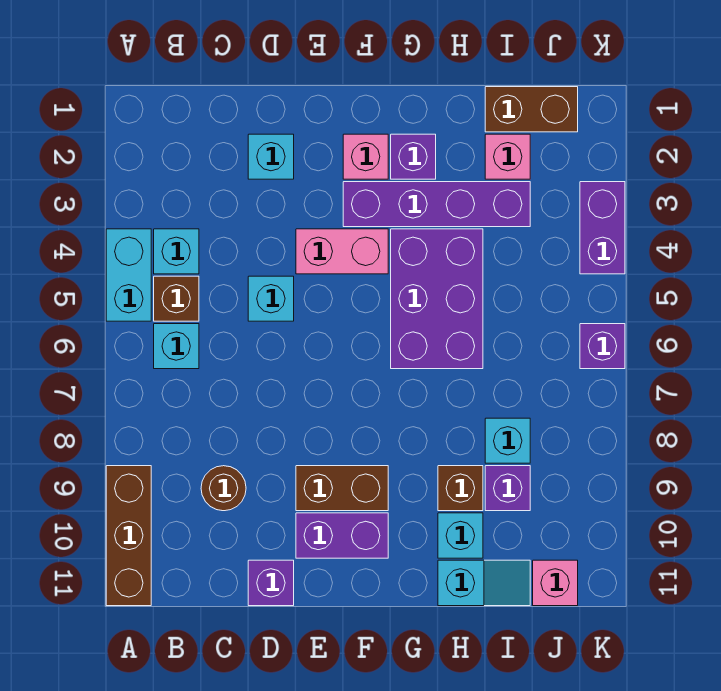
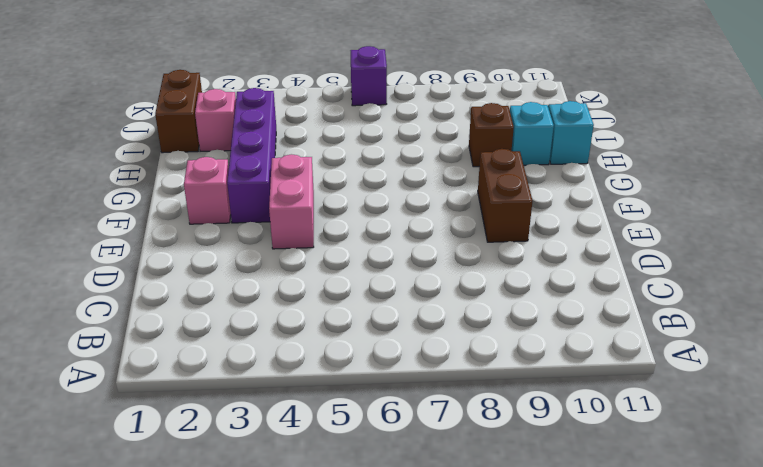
none -> cyan 1x2 brick [106,229,151,321]
none -> brown 1x3 brick [106,466,151,606]
none -> cyan 1x1 brick [154,229,199,274]

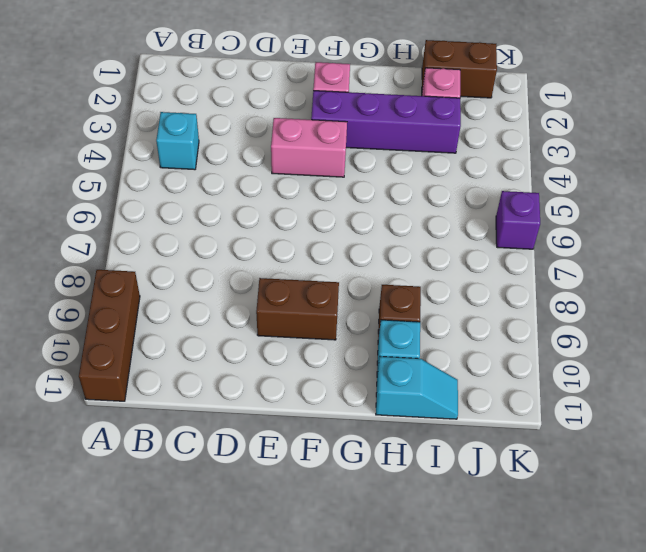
none -> cyan 1x2 brick [106,229,151,321]
none -> brown 1x1 brick [154,276,199,321]
none -> cyan 1x1 brick [154,324,199,369]

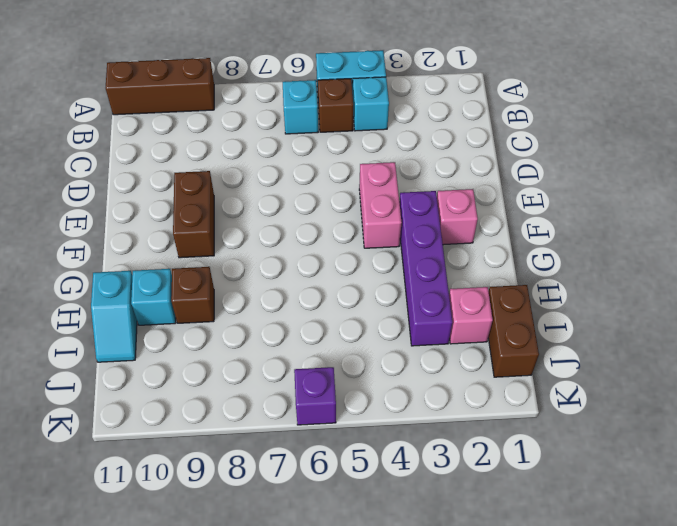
none -> brown 1x1 round brick [201,466,246,511]
none -> cyan 1x1 brick [248,134,294,179]
none -> cyan 1x1 brick [248,276,294,321]

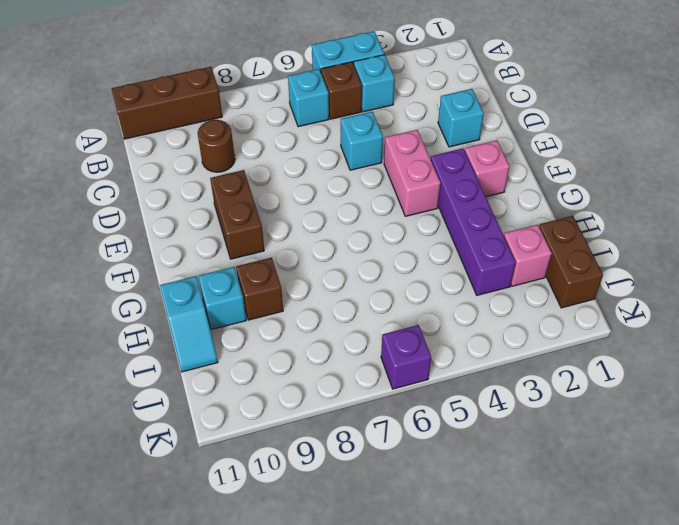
none -> purple 1x1 brick [248,560,294,606]
none -> purple 1x2 brick [296,513,388,558]
none -> purple 1x1 brick [391,134,436,179]

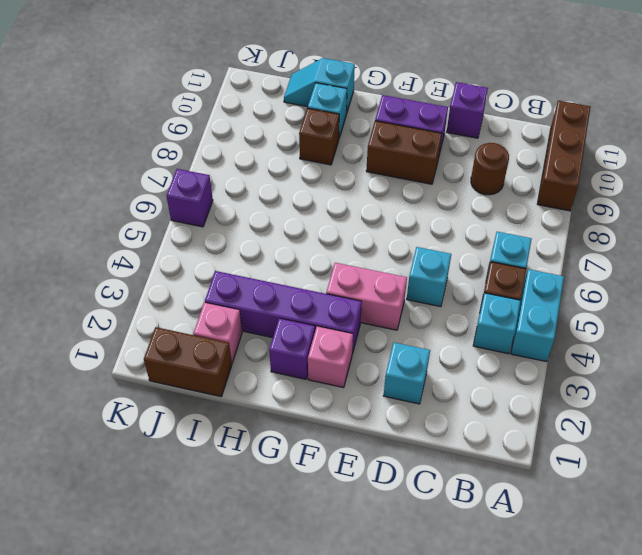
none -> purple 2x3 brick [391,229,483,369]
none -> cyan 1x1 brick [485,418,530,463]
none -> purple 1x1 brick [485,466,530,511]

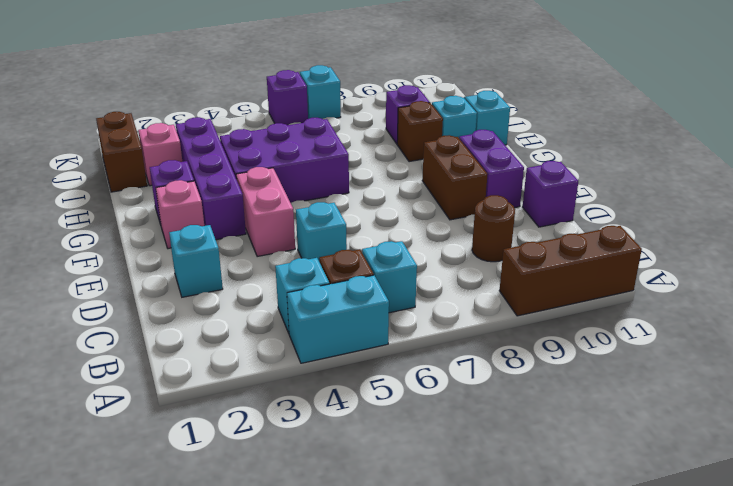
cyan 1x1 brick [300,65,341,119] -> cyan 1x1 brick moved to [485,418,530,463]
none -> pink 1x1 brick [533,560,578,606]
none -> purple 1x2 brick [580,182,625,274]

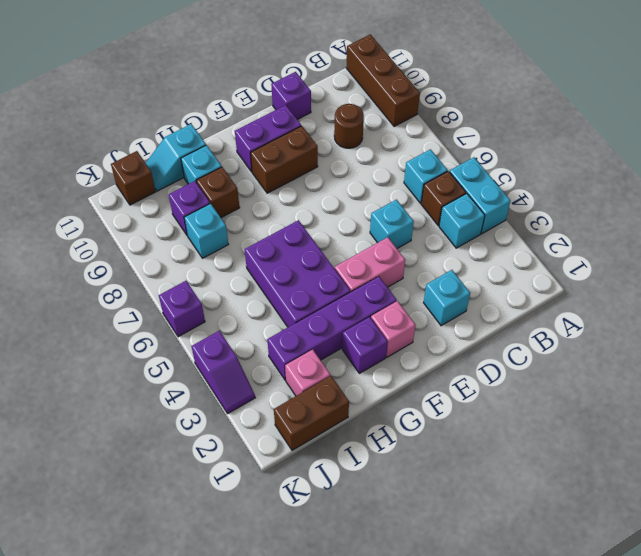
brown 1x1 brick [111,151,156,205] -> pink 1x1 brick [533,560,578,606]
purple 1x2 slope [191,331,255,413] -> purple 1x2 brick [580,182,625,274]

